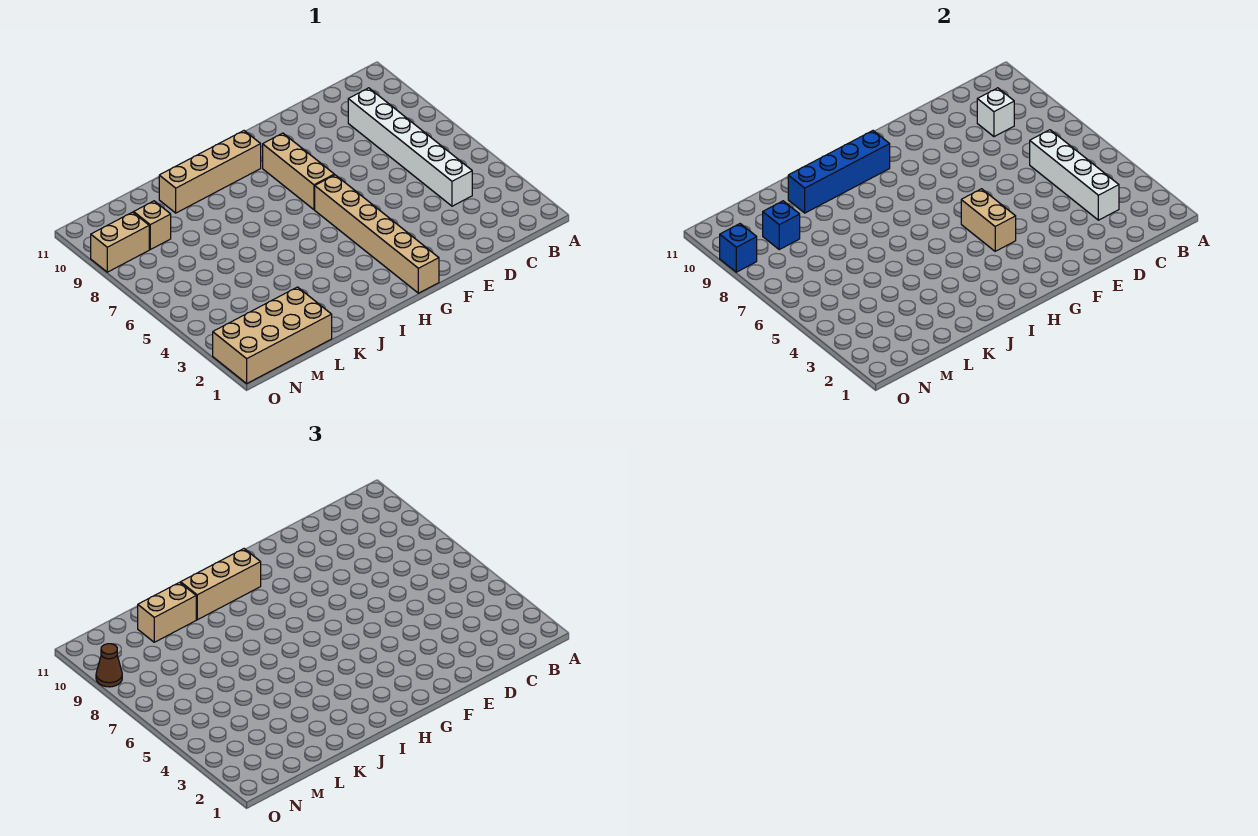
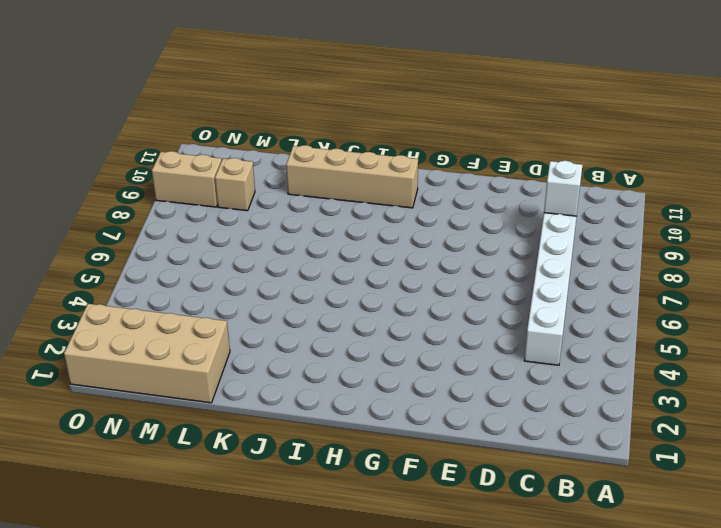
none -> tan 1x6 brick [315,175,439,293]
none -> tan 1x3 brick [263,133,334,210]
none -> white 1x4 brick [1030,130,1119,220]

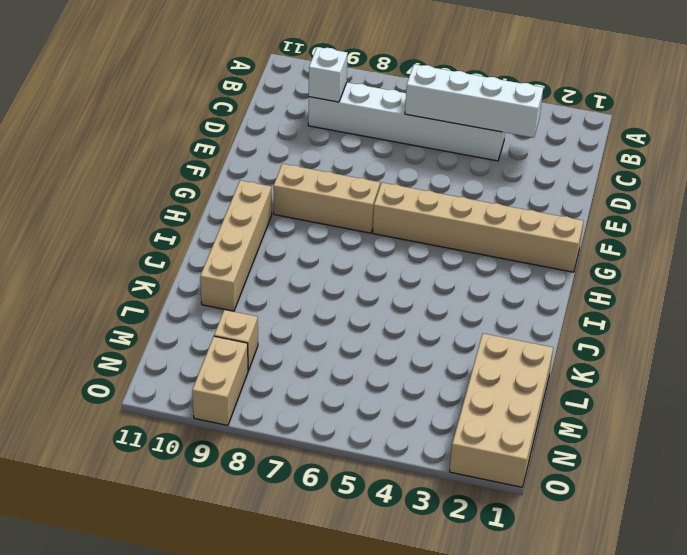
none -> tan 1x2 brick [961,189,1016,251]
none -> blue 1x4 brick [788,131,890,213]
none -> blue 1x1 brick [763,201,800,249]

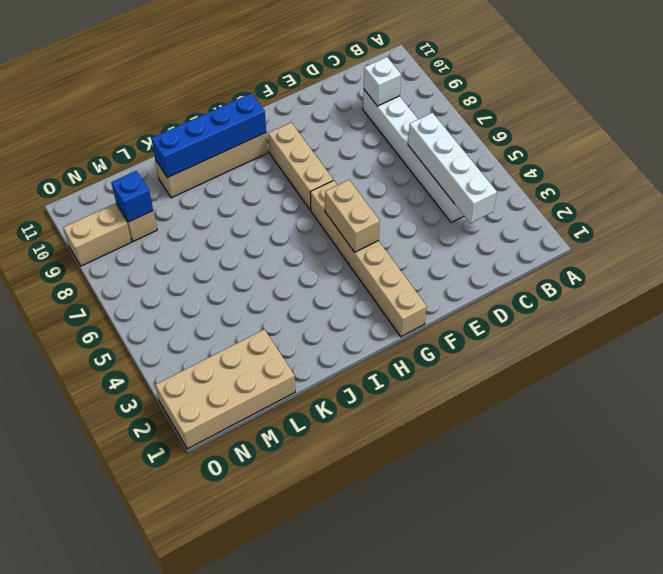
none -> blue 1x1 brick [720,224,757,272]
none -> tan 1x3 brick [181,549,261,620]
none -> tan 1x2 brick [138,582,196,642]

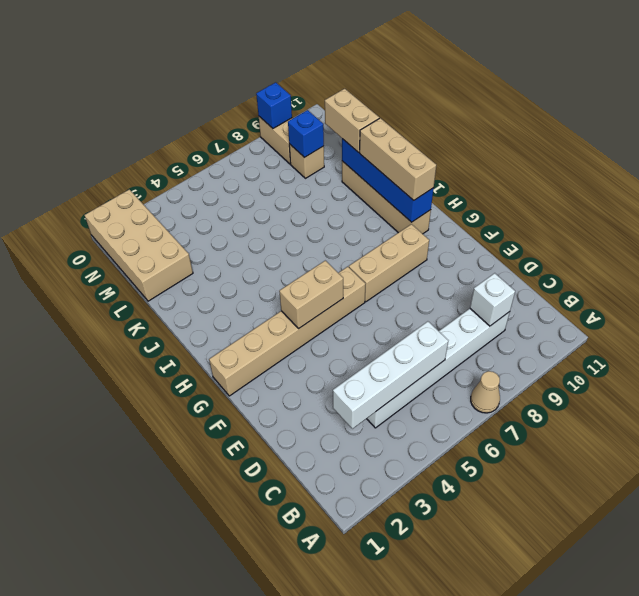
tan 1x1 cone [471,371,500,413] -> none
none -> brown 1x1 cone [96,644,122,687]

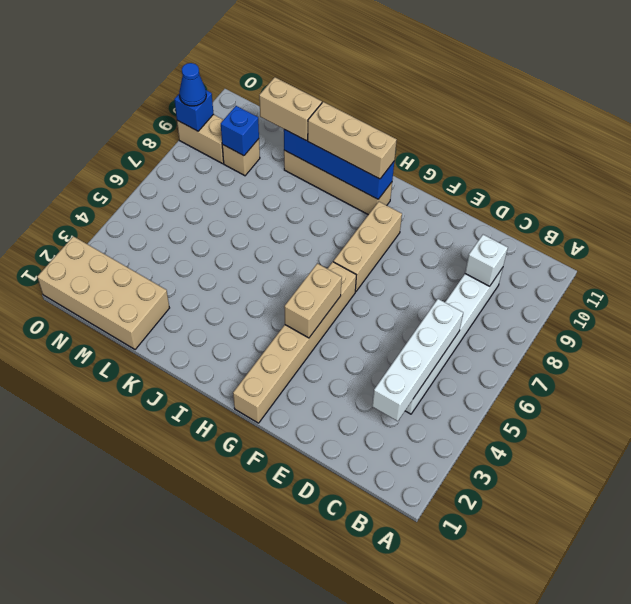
blue 1x1 cone [179,63,206,106] -> brown 1x1 cone [96,644,122,687]

